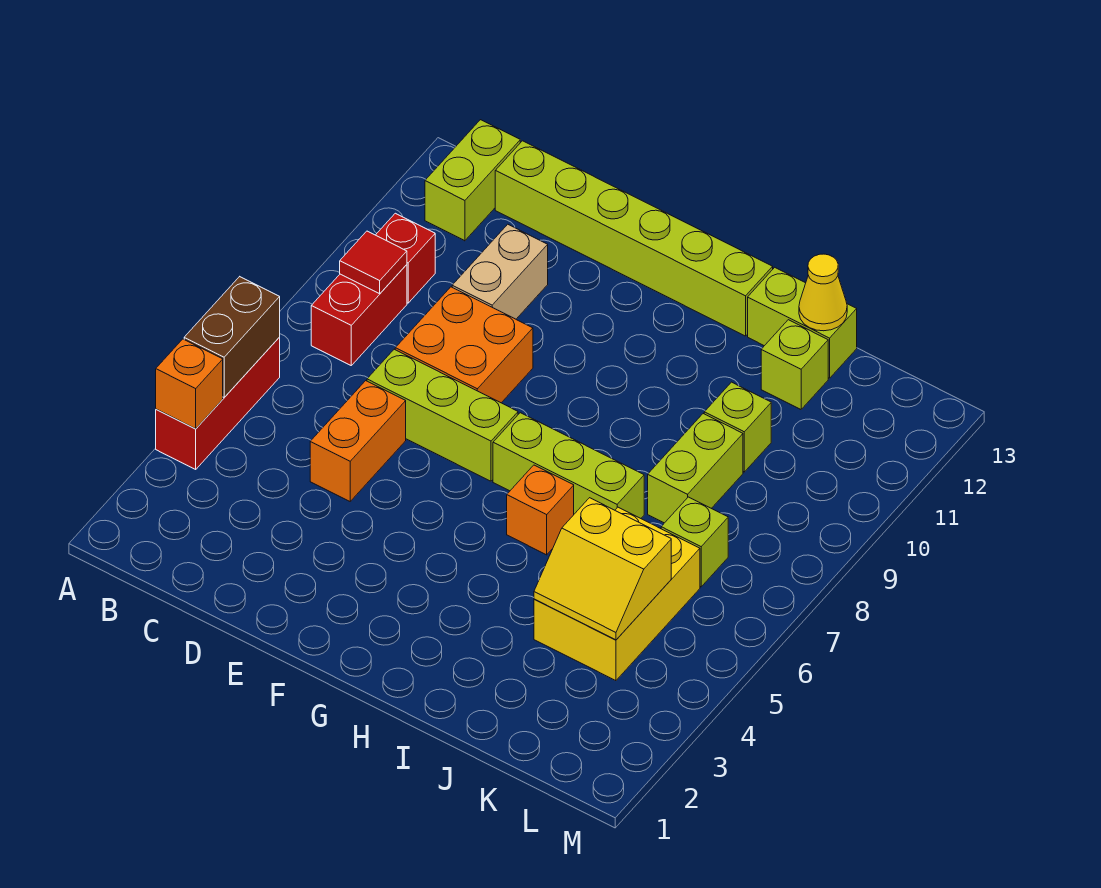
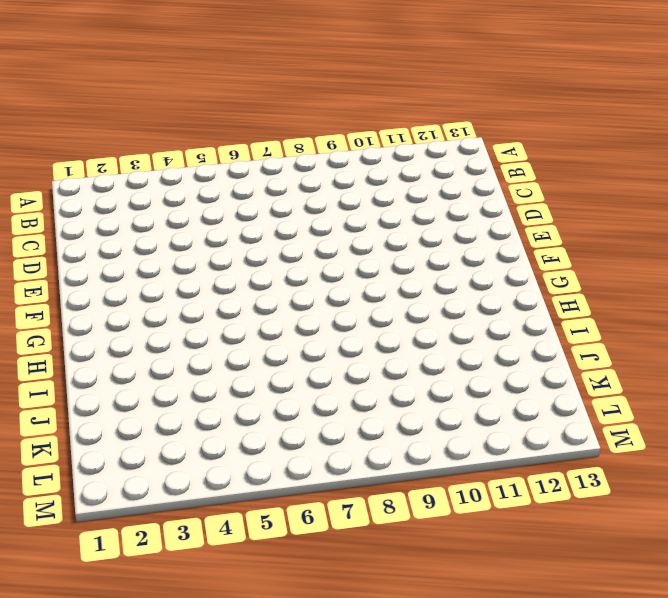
none -> red 1x3 brick [156,337,280,469]
none -> red 1x2 brick [311,265,407,365]
none -> red 1x1 brick [376,213,435,303]

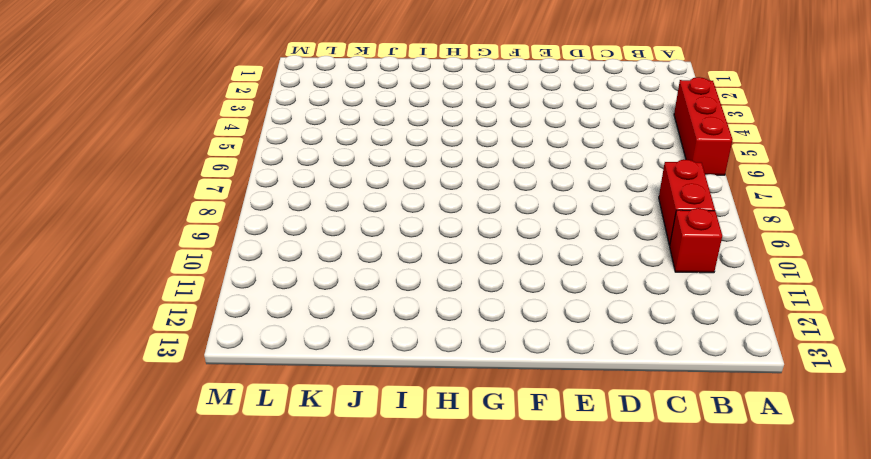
none -> lime 1x2 brick [425,120,520,241]
none -> lime 1x6 brick [495,141,773,336]
none -> orange 1x2 brick [310,381,406,501]

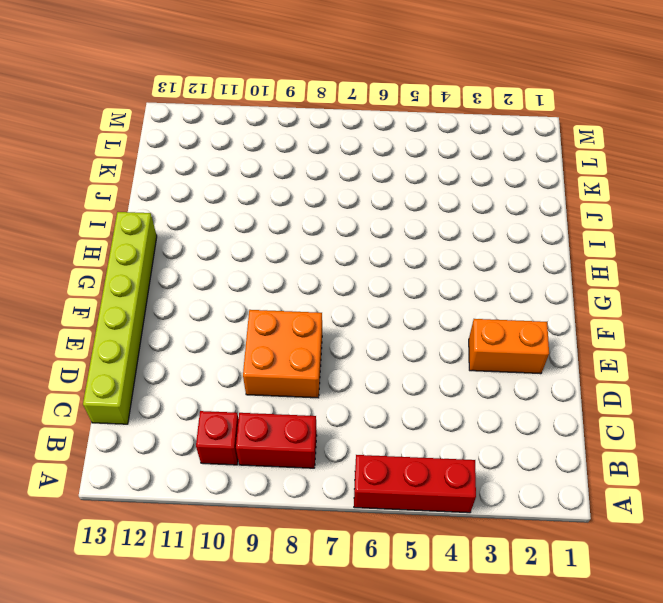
orange 1x2 brick [469,319,549,374] -> orange 1x2 brick moved to [310,381,406,501]
none -> lime 1x2 brick [425,120,520,241]
none -> lime 1x3 brick [367,349,518,481]
none -> tan 1x2 brick [452,224,548,319]

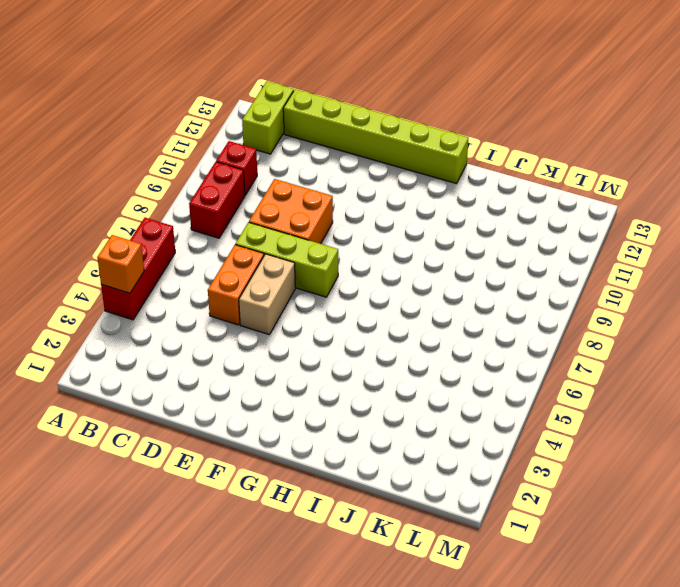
tan 1x2 brick [239,254,295,335] -> tan 1x2 brick moved to [452,224,548,319]
none -> lime 1x3 brick [493,413,644,518]
none -> orange 1x1 brick [507,465,574,555]
none -> lime 1x2 brick [748,267,857,378]

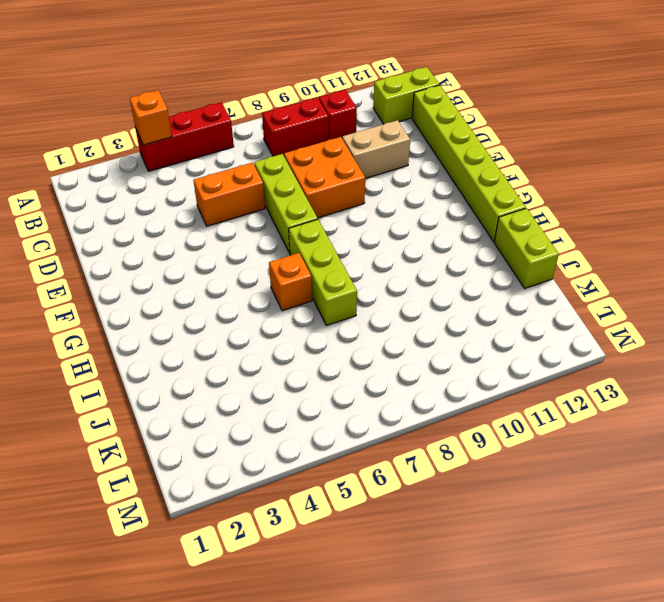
none -> yellow 2x3 brick [534,507,700,681]
none -> lime 1x2 brick [648,414,743,523]
none -> lime 1x1 brick [704,382,771,472]

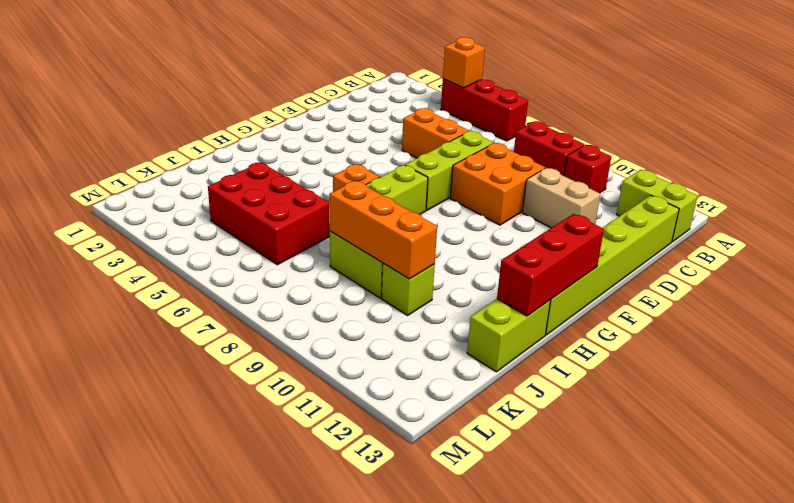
red 1x3 brick [497,214,604,316] -> none
red 2x3 brick [208,162,329,265] -> yellow 2x3 brick [534,507,700,681]
orange 1x3 brick [329,181,437,279] -> none
none -> lime 1x1 brick [761,320,828,409]
none -> lime 1x1 brick [661,497,728,587]
none -> brown 1x2 brick [184,277,280,397]

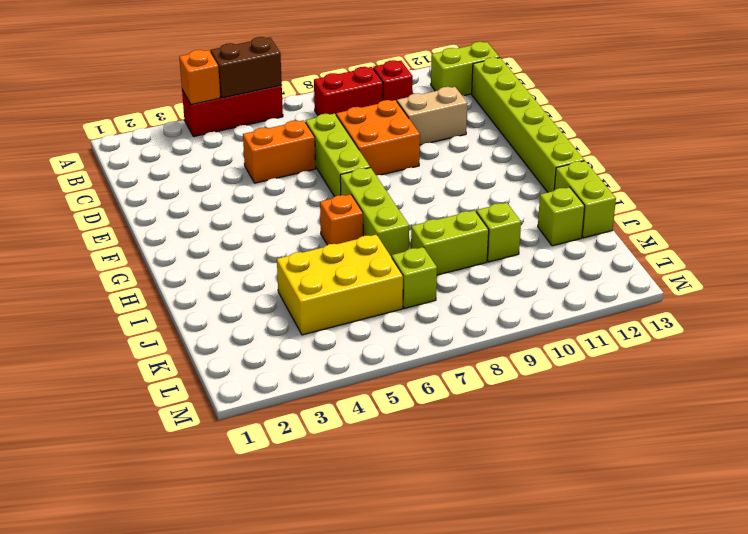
none -> red 1x1 tile [340,231,407,294]
none -> yellow 2x2 slope [534,498,671,640]
none -> yellow 1x1 cone [799,254,847,331]

